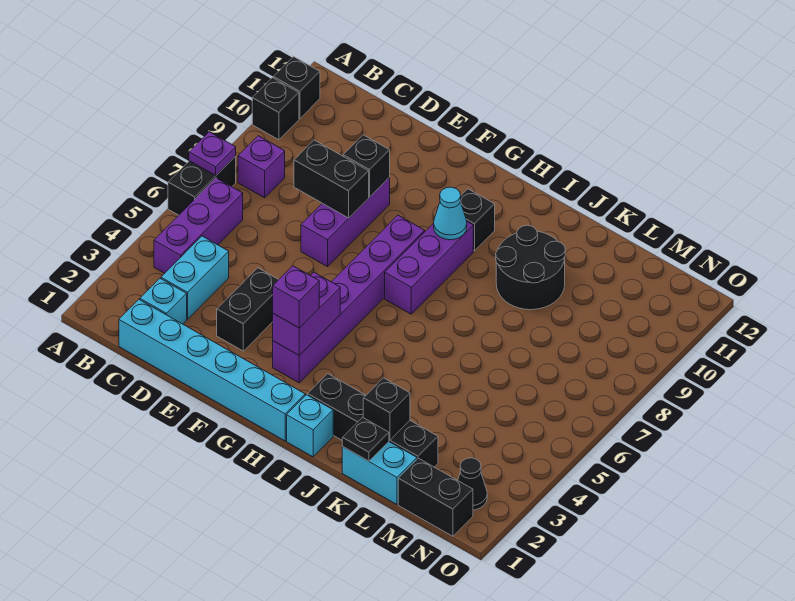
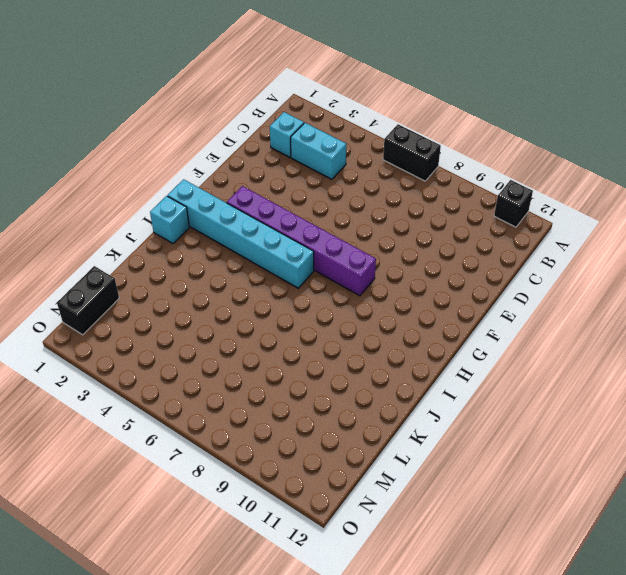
cyan 1x6 brick [167,179,314,288] -> cyan 1x6 brick turned to [119,300,305,441]
none -> black 1x1 brick [252,78,299,140]
none -> purple 1x3 brick [154,178,243,273]
none -> purple 1x1 brick [238,136,285,198]

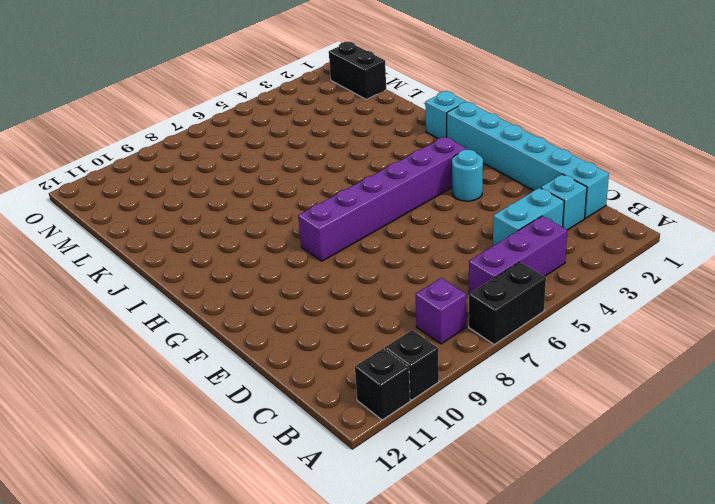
cyan 1x1 round brick [452,150,483,201] -> none
none -> black 1x2 brick [217,268,279,351]
none -> purple 1x3 brick [301,178,390,267]
none -> purple 1x3 brick [385,222,473,314]

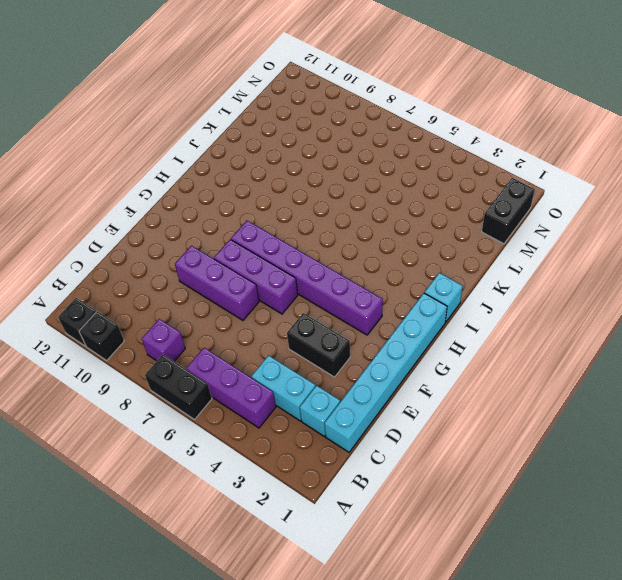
purple 1x3 brick [214,240,298,314] -> purple 1x3 brick moved to [385,222,473,314]
none -> black 1x1 brick [461,189,495,251]
none -> black 1x4 brick [308,374,438,467]
none -> black 2x2 round brick [496,225,565,310]

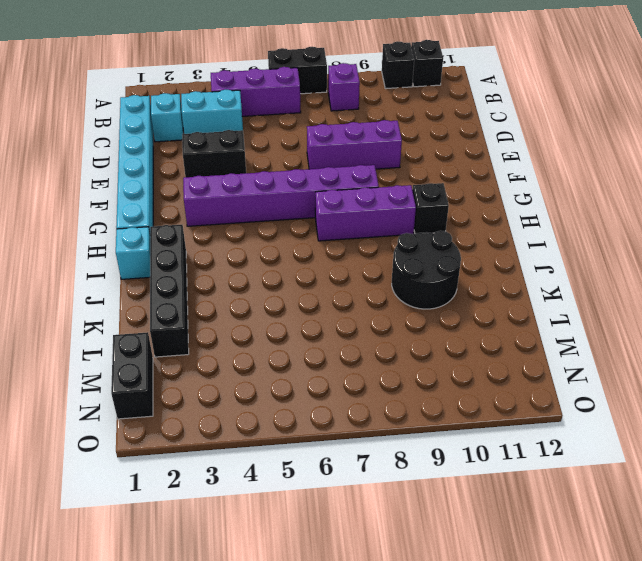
none -> cyan 1x2 brick [342,442,417,504]
none -> black 1x1 cone [458,458,487,510]
none -> purple 1x1 plate [189,132,236,175]

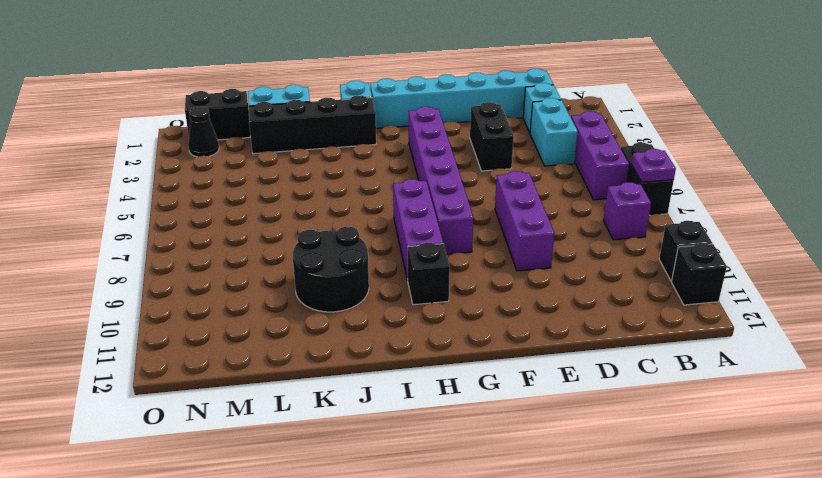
none -> black 1x2 brick [294,140,369,218]
none -> black 1x1 brick [343,135,390,197]
none -> purple 1x2 brick [273,272,340,355]

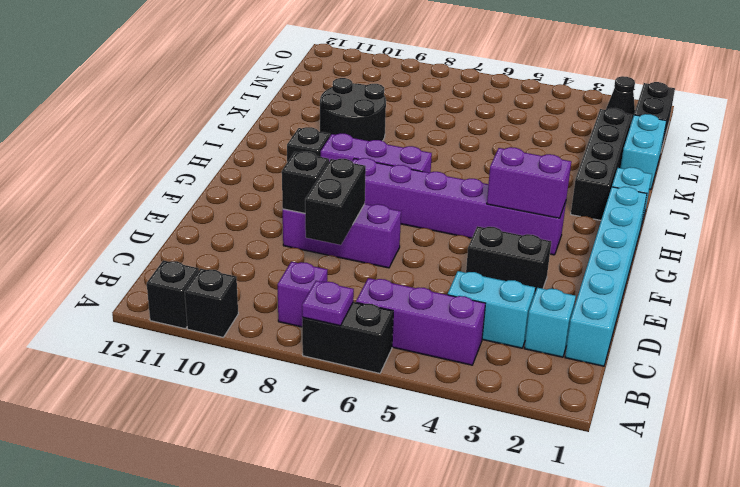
none -> cyan 1x1 cone [434,187,467,240]
none -> black 1x1 plate [342,417,389,461]
none -> black 1x1 brick [363,378,410,440]

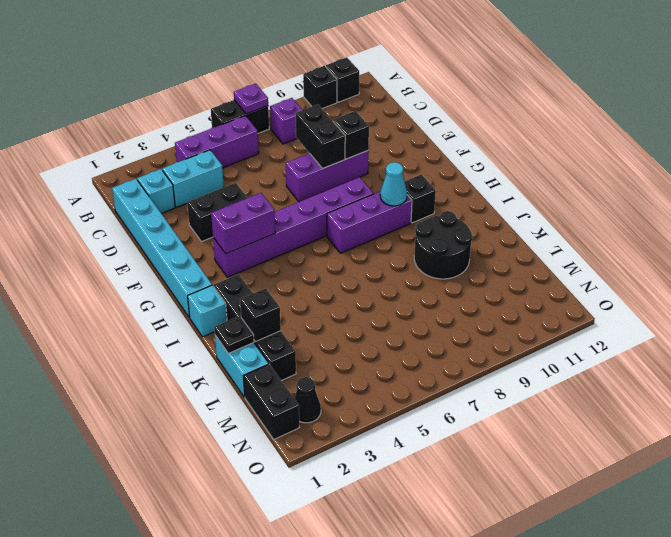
none -> purple 1x1 brick [273,266,319,328]

